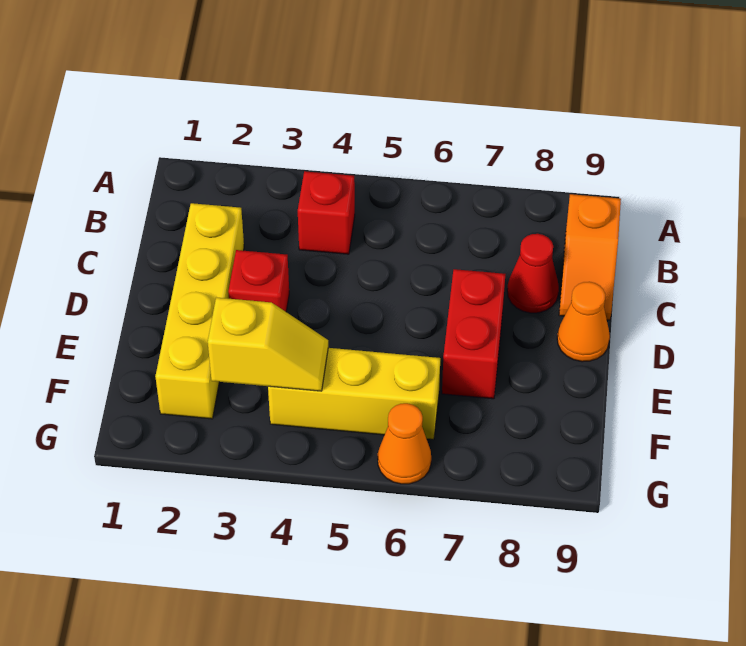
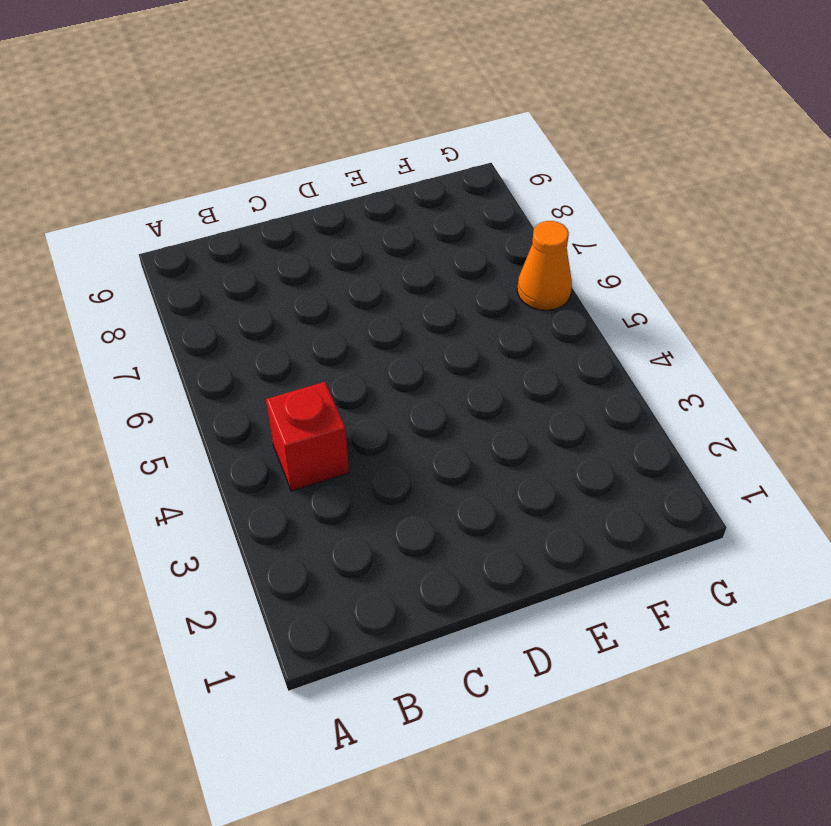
none -> orange 1x2 slope [559,194,621,320]
none -> yellow 1x4 brick [155,203,244,419]

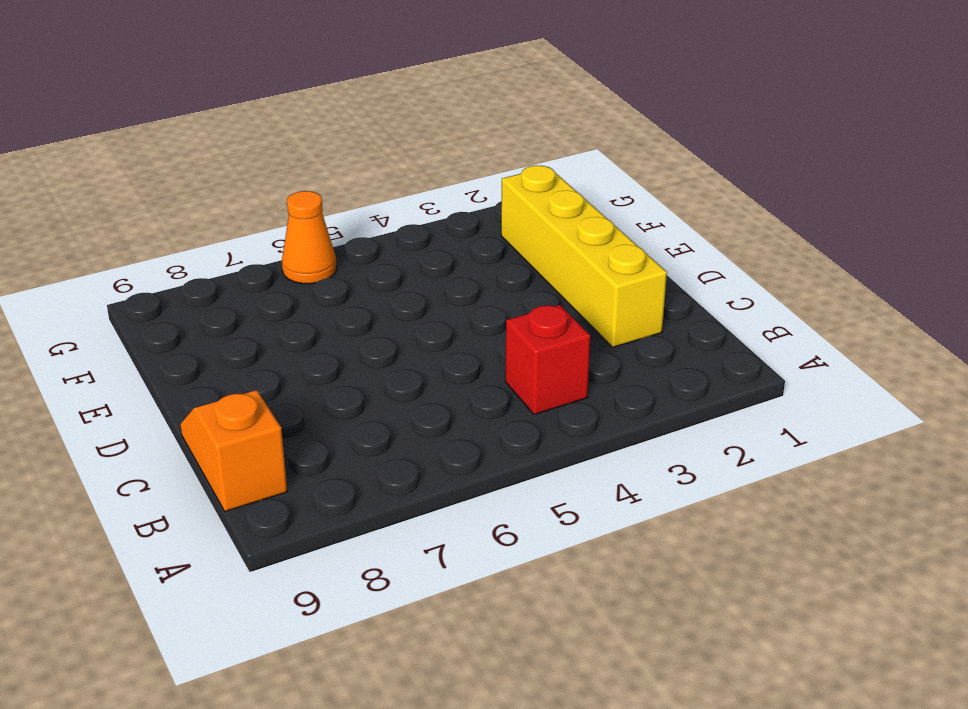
none -> red 1x1 cone [507,234,559,313]
none -> red 1x1 brick [228,250,289,312]

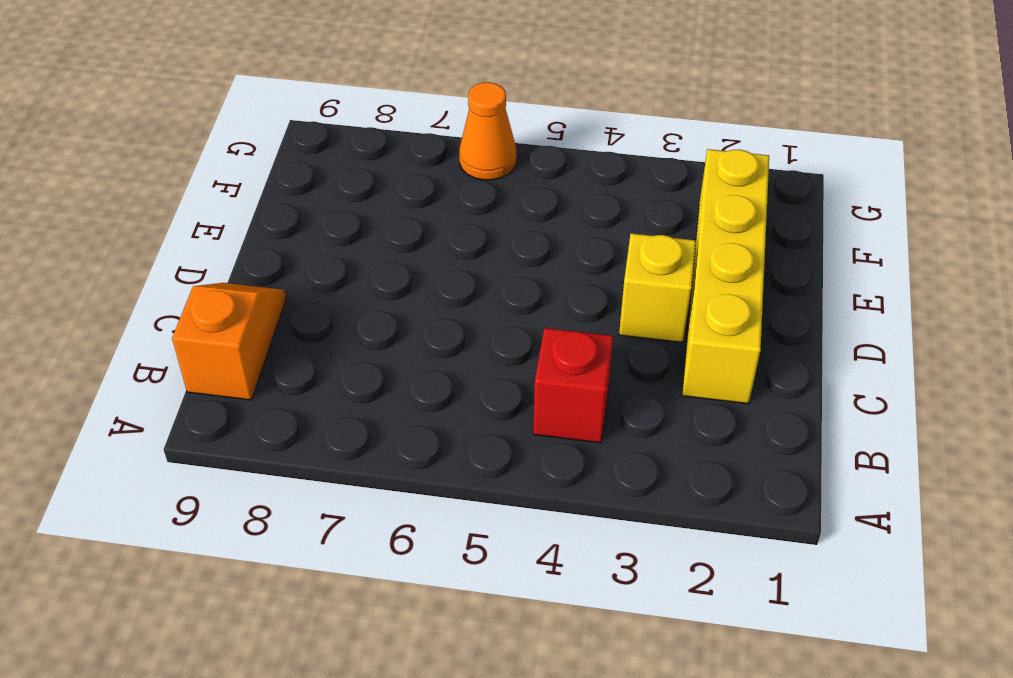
yellow 1x1 brick [619,233,696,343] -> red 1x1 brick [228,250,289,312]
none -> red 1x1 cone [507,234,559,313]
none -> red 1x2 brick [442,269,505,399]

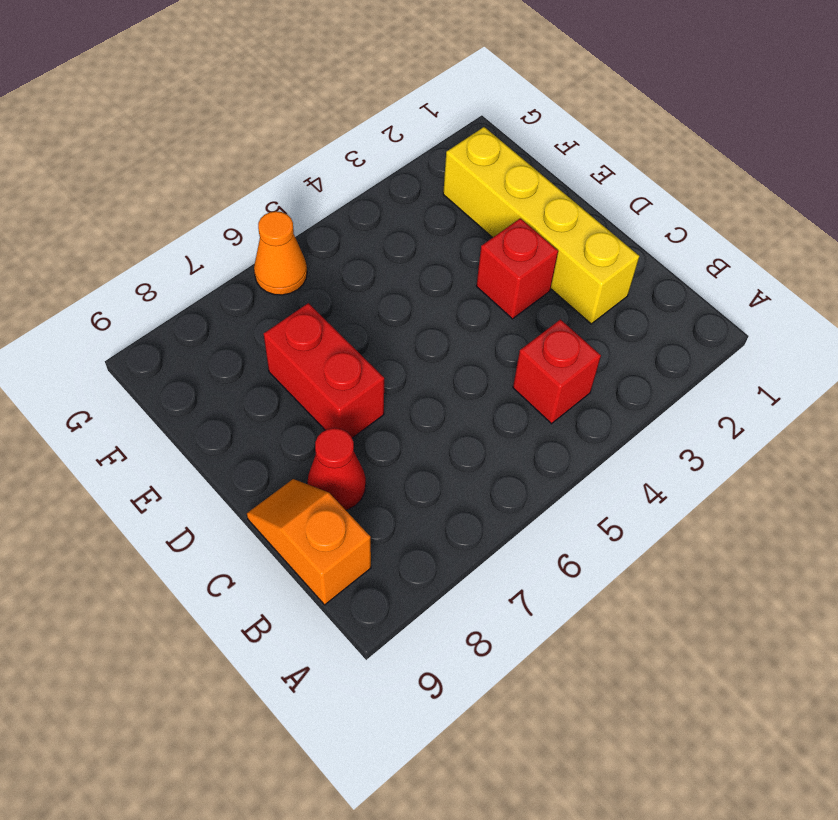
none -> orange 1x1 cone [557,282,610,362]
none -> yellow 1x3 brick [268,348,440,439]

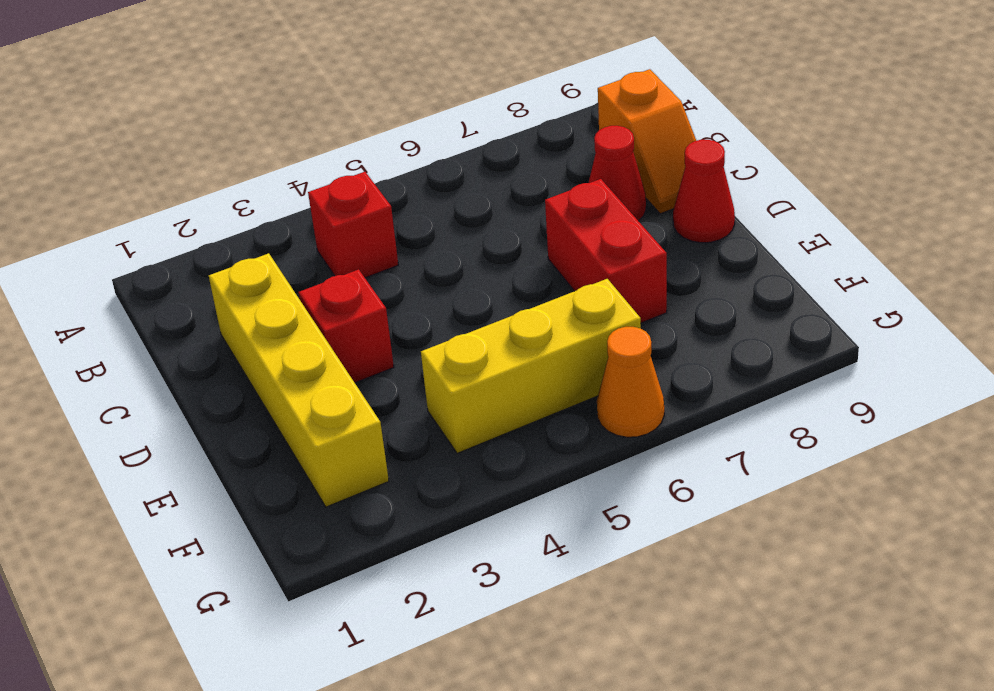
red 1x1 cone [673,140,735,243] -> orange 1x1 cone [557,282,610,362]
none -> yellow 1x2 slope [208,298,328,391]

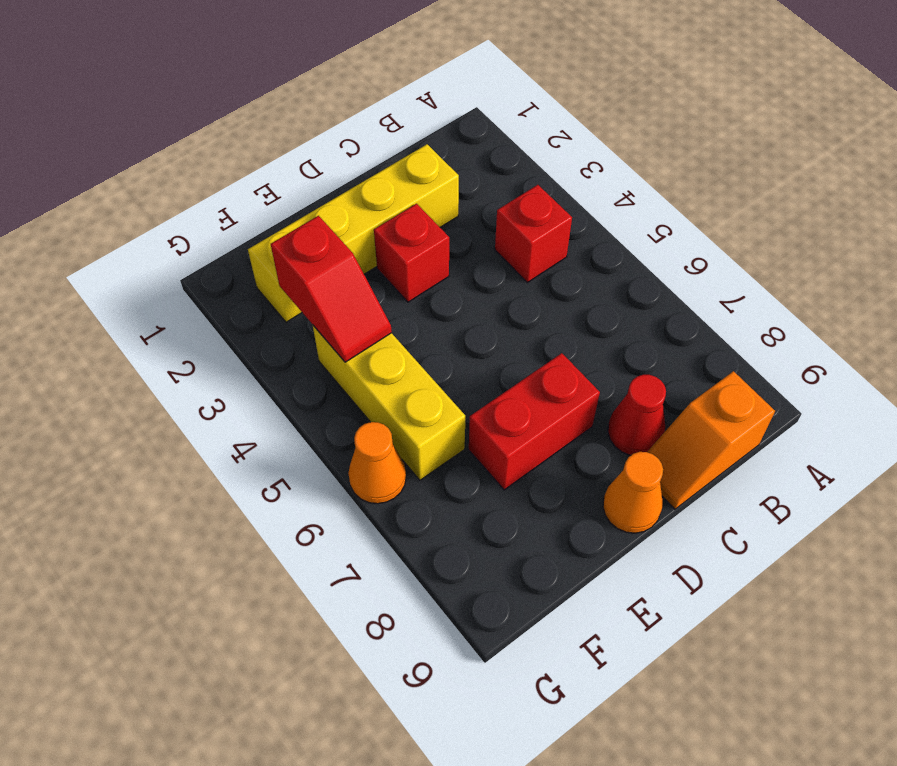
red 1x2 slope [271,216,392,362] -> yellow 1x2 slope [208,298,328,391]

